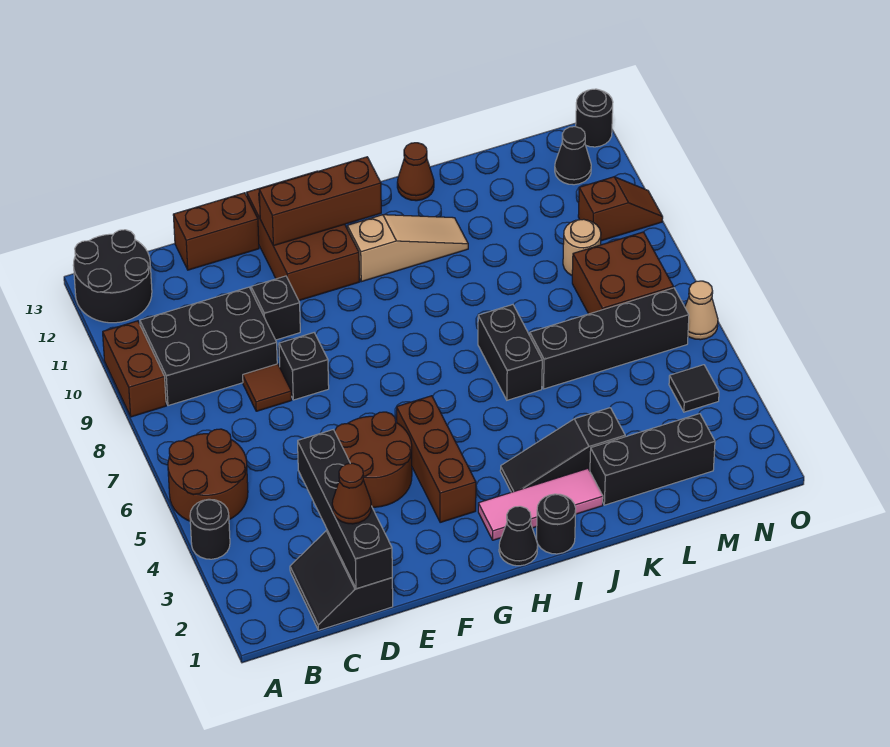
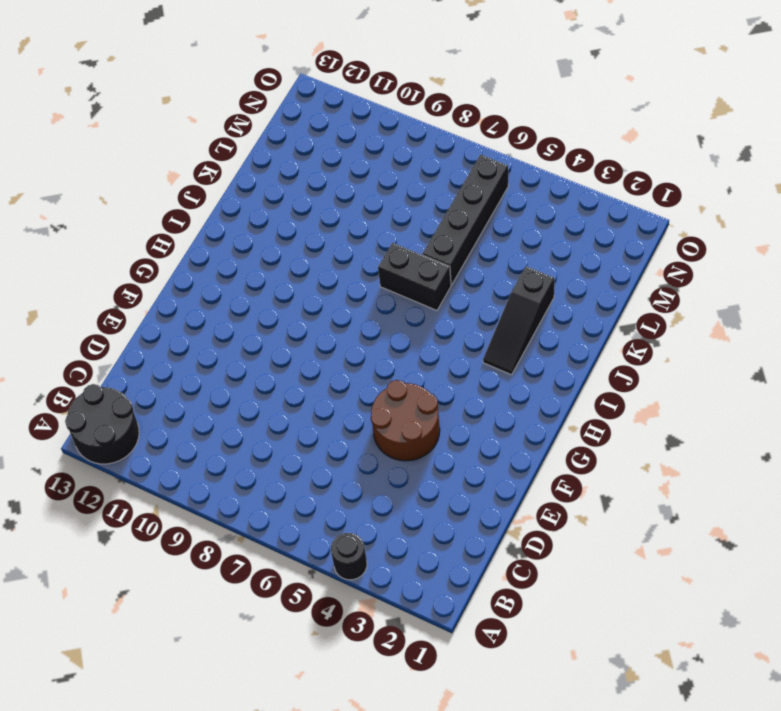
none -> brown 2x2 round brick [168,429,248,521]
none -> brown 1x2 brick [103,321,166,417]
none -> black 2x3 brick [140,287,277,406]
none -> black 2x2 slope [290,530,393,630]

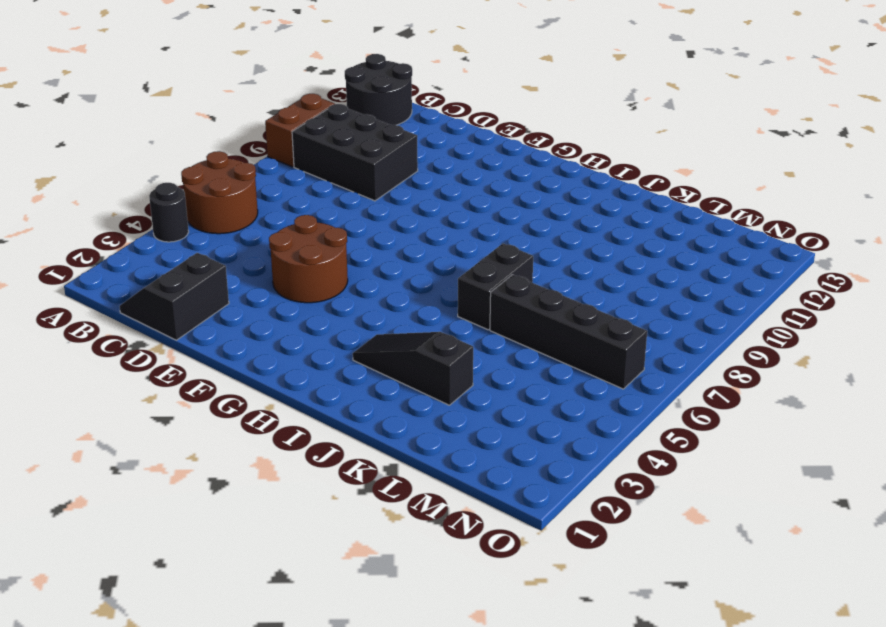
none -> brown 1x1 tile [243,364,292,411]
none -> brown 1x2 brick [173,193,259,270]
none -> black 1x1 brick [279,333,329,400]
none -> black 1x1 brick [251,276,300,340]

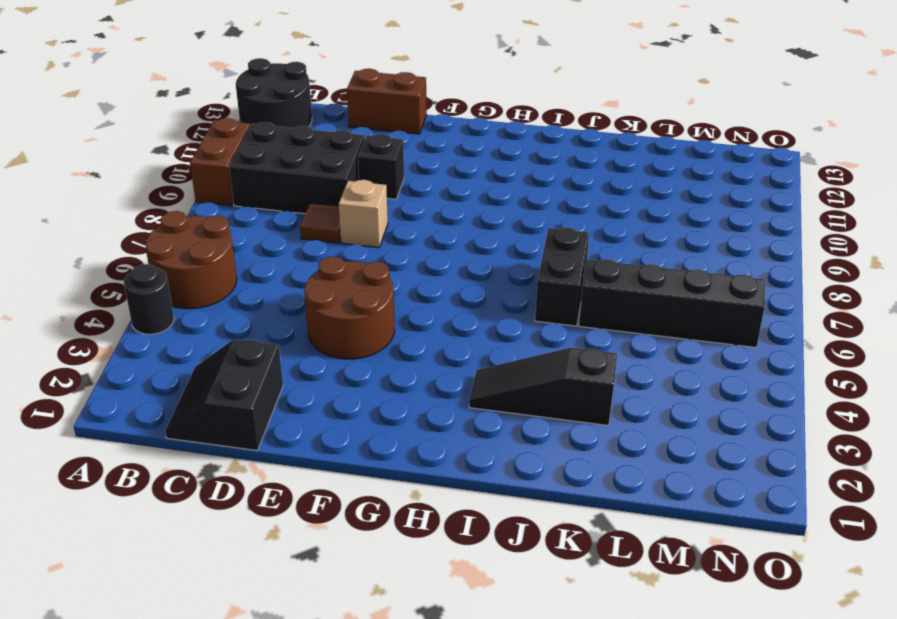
tan 1x1 brick [339,180,388,248] -> black 1x1 brick [279,333,329,400]
none -> brown 2x3 brick [247,171,360,301]
none -> brown 1x3 brick [397,396,476,523]
none -> black 1x1 cone [499,506,538,566]
none -> pink 1x3 tile [478,468,603,540]

